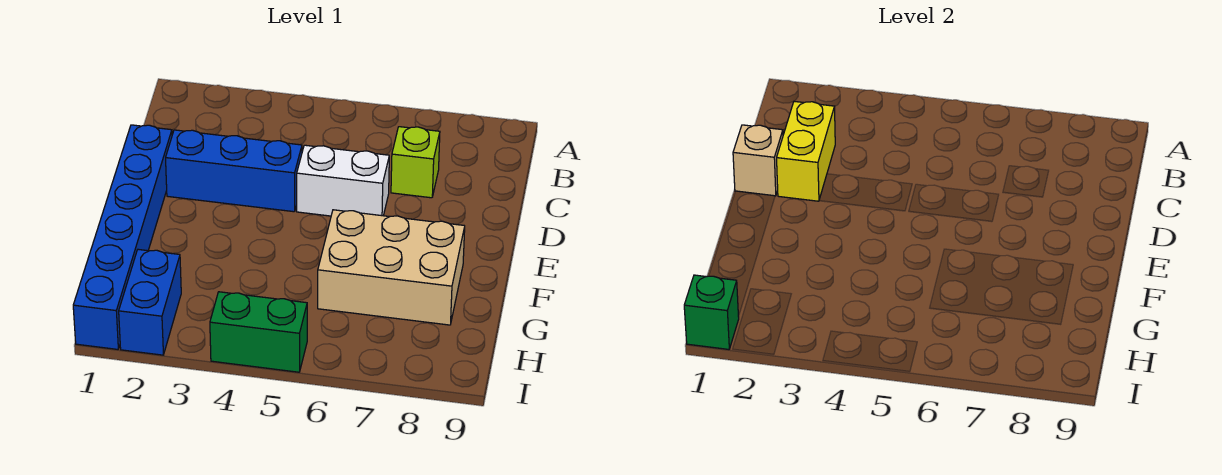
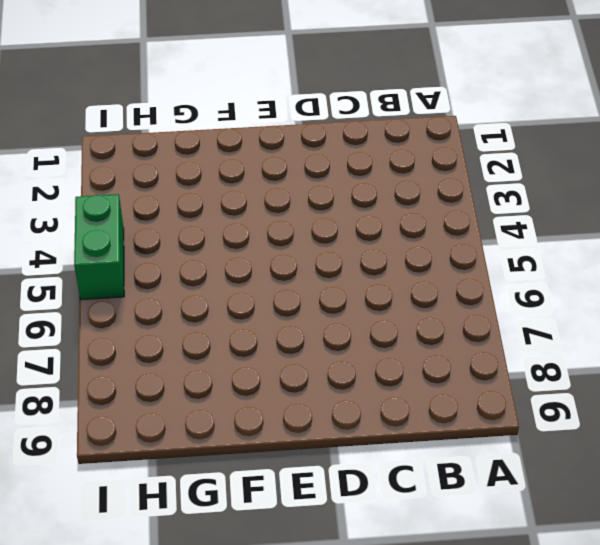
none -> lime 1x1 brick [391,127,440,198]
none -> blue 1x6 brick [73,125,172,349]

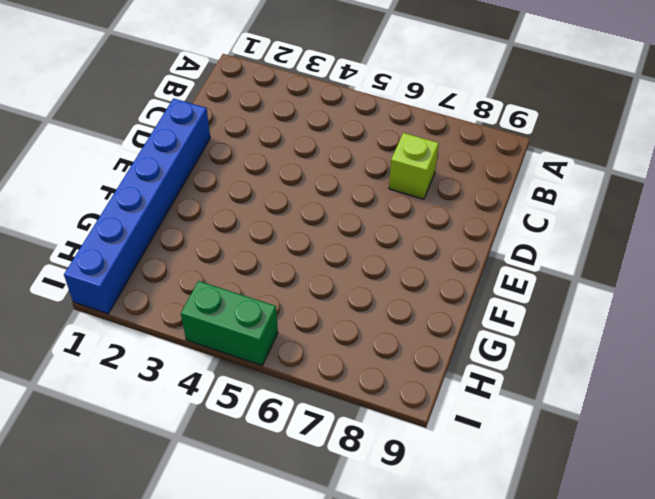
none -> blue 1x3 brick [166,130,302,212]
none -> white 1x2 brick [297,145,389,216]

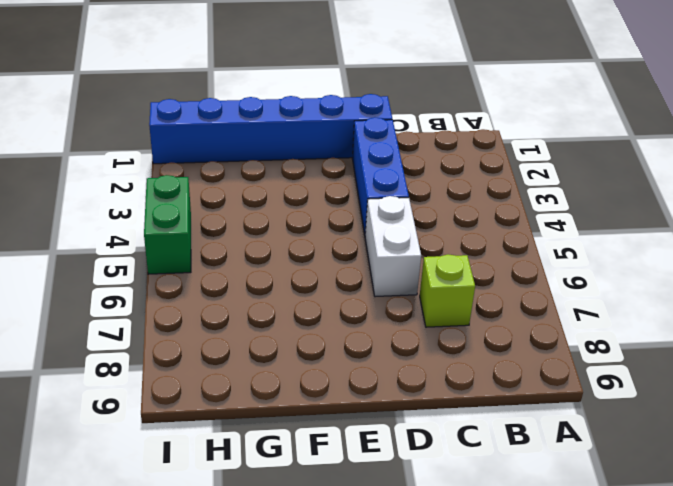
none -> tan 2x3 brick [318,210,465,325]
none -> blue 1x2 brick [119,249,181,355]

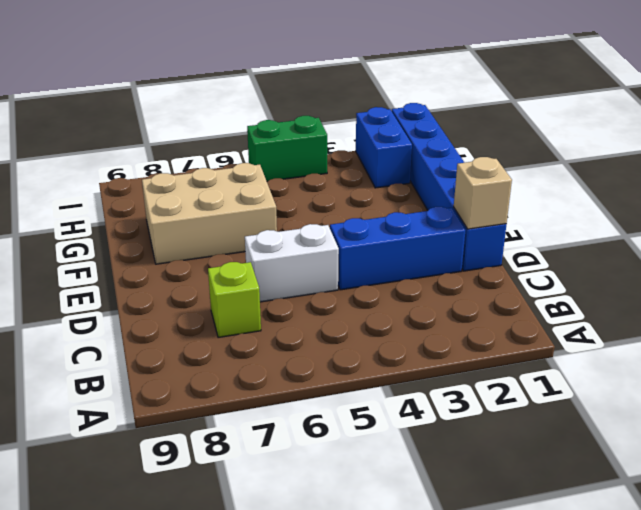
none -> yellow 1x2 brick [777,101,835,201]
none -> green 1x1 brick [684,275,739,349]

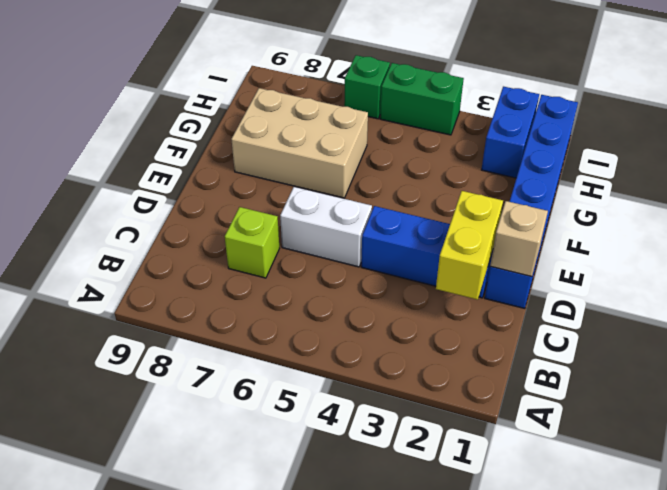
green 1x1 brick [344,55,390,119] -> green 1x1 brick moved to [684,275,739,349]

